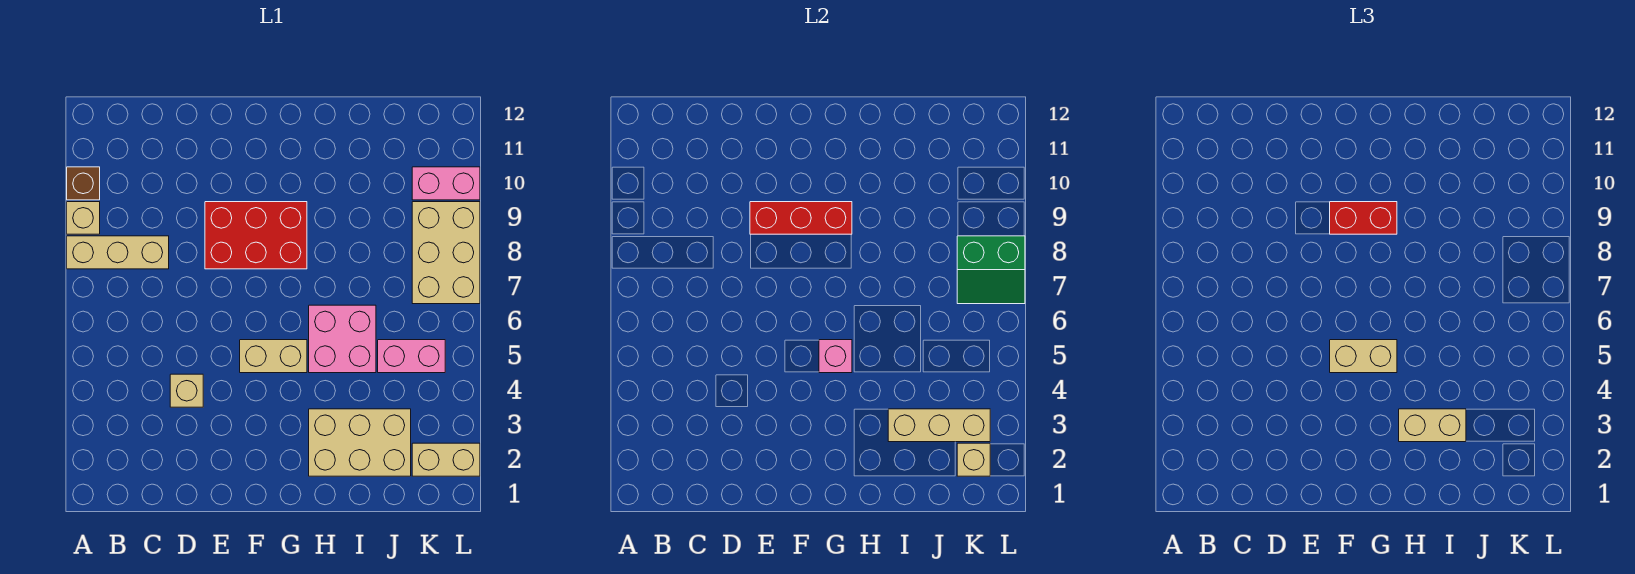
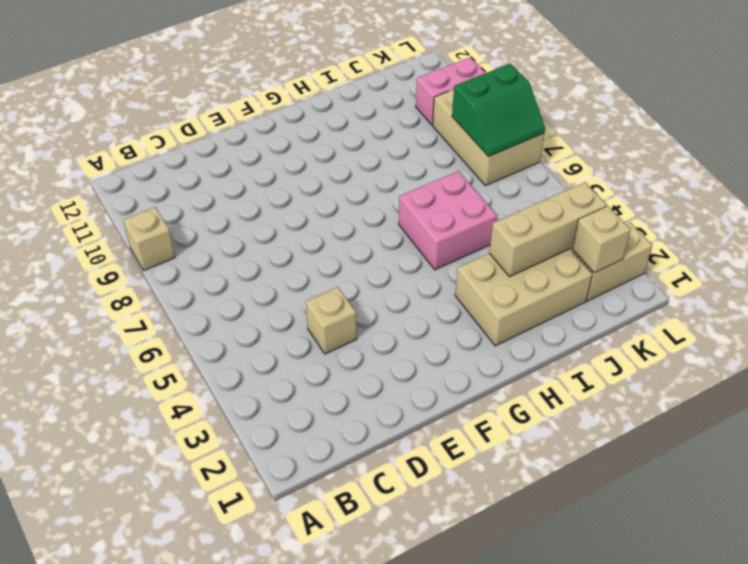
none -> tan 1x3 brick [67,236,169,269]
none -> brown 1x1 brick [67,167,100,200]
none -> red 2x3 brick [205,202,307,269]

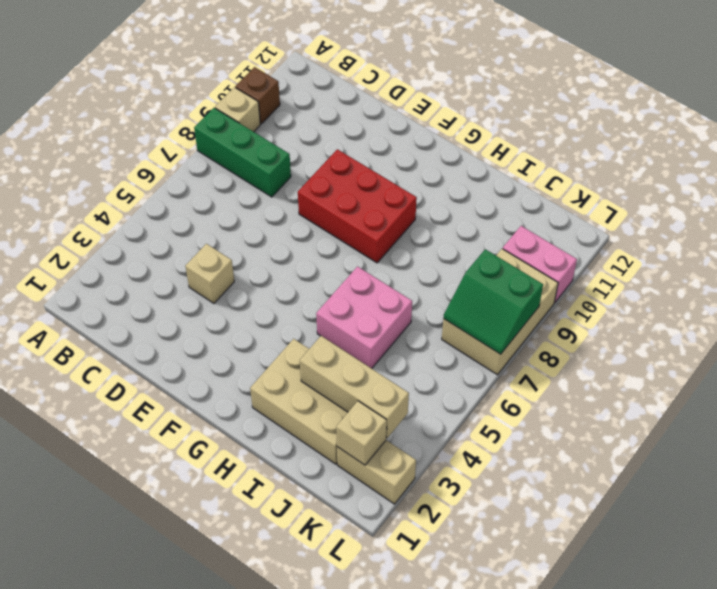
green 1x3 brick [194,108,291,197] -> tan 1x3 brick [67,236,169,269]
none -> tan 1x2 brick [240,340,307,373]
none -> pink 1x2 brick [378,340,445,373]
none -> red 1x3 brick [750,202,852,234]

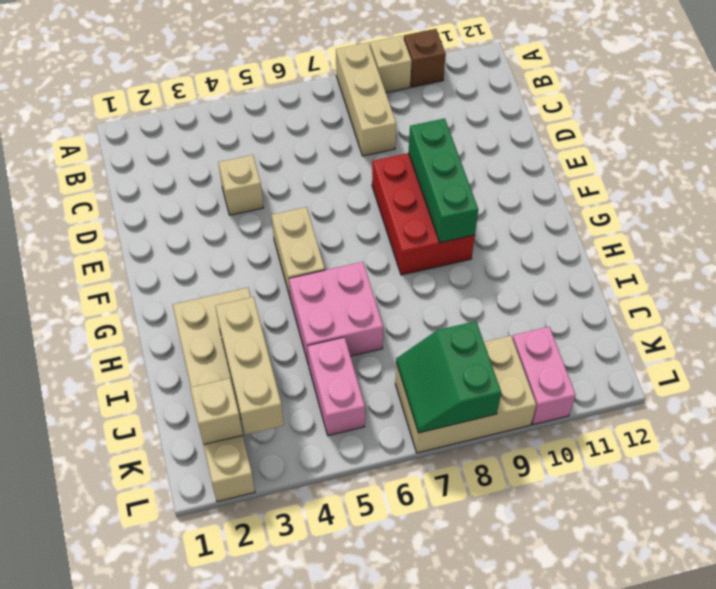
green 1x3 brick [408,119,478,243] -> red 1x3 brick [750,202,852,234]
none -> pink 1x1 brick [819,340,852,373]
none -> tan 1x2 brick [1330,340,1397,373]
none -> red 1x2 brick [1330,202,1397,234]

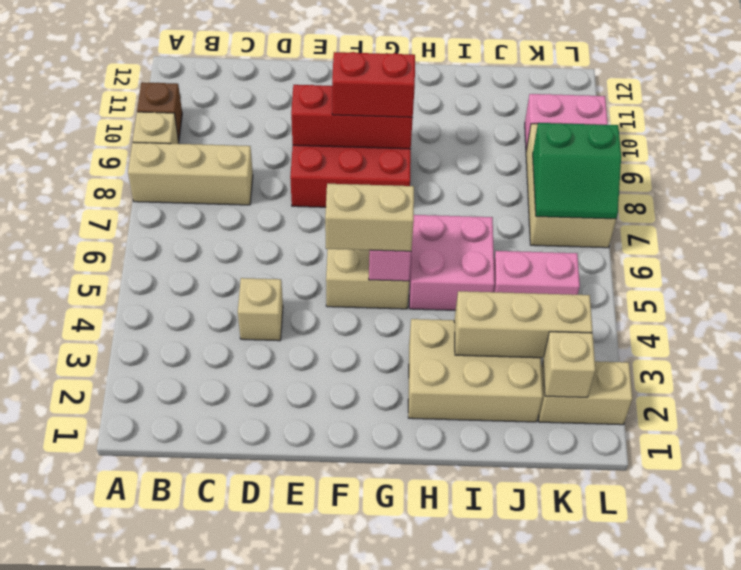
none -> tan 1x2 brick [1399,409,1466,442]

